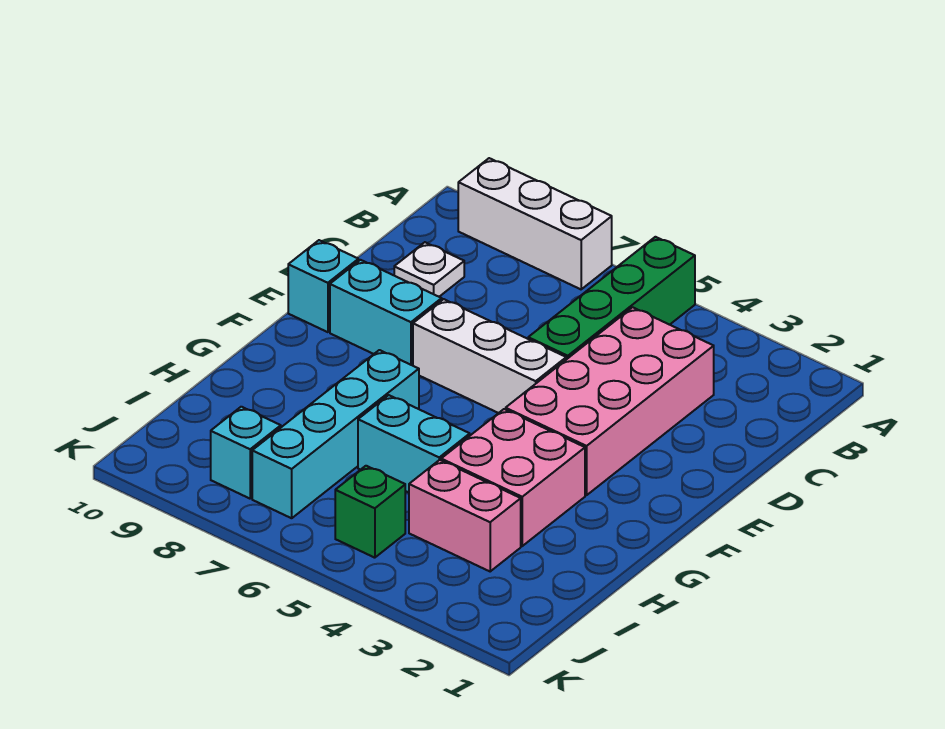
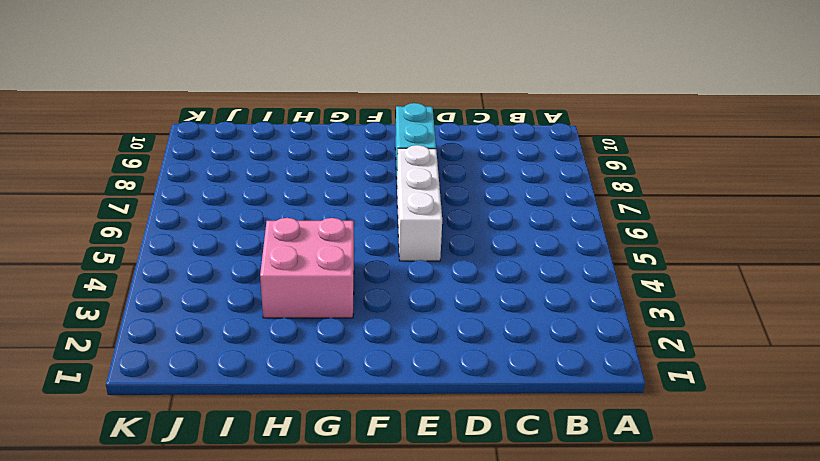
none -> green 1x4 brick [528,237,695,359]
none -> white 1x3 brick [458,158,612,289]
none -> pink 2x4 brick [506,307,714,495]

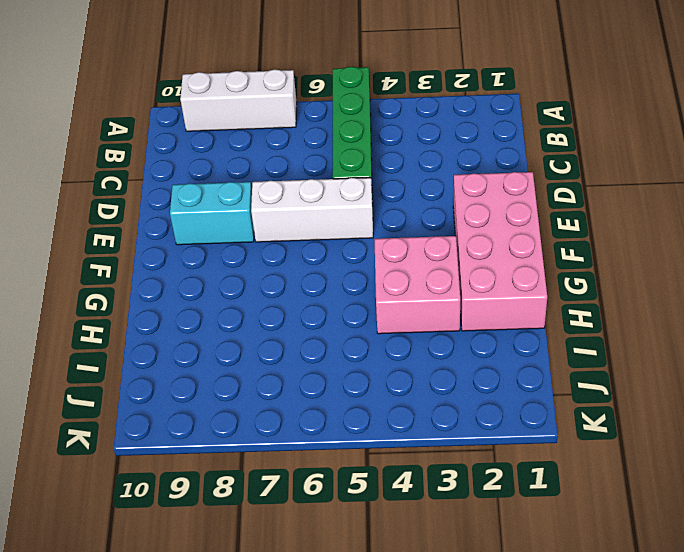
pink 2x4 brick [453,172,547,331] -> pink 2x4 brick moved to [506,307,714,495]
none -> white 1x1 plate [394,242,464,297]
none -> cyan 1x1 brick [288,240,358,332]
none -> cyan 1x4 brick [252,350,419,518]

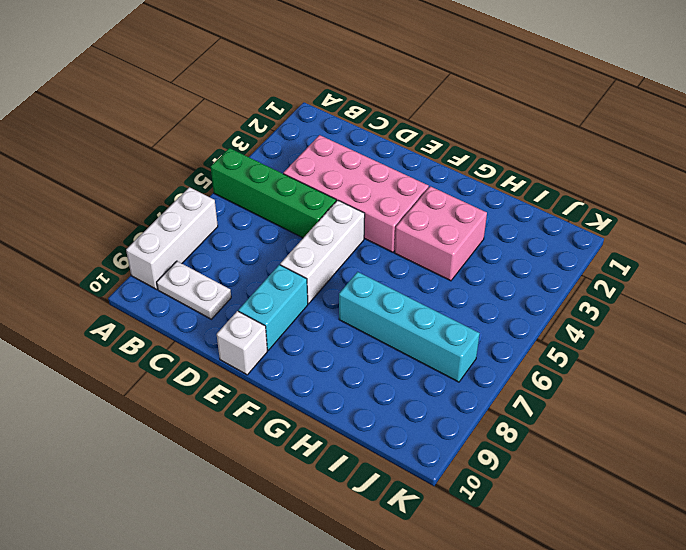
white 1x2 plate [157,261,231,319] -> white 1x1 plate [394,242,464,297]
white 1x1 brick [217,311,267,375] -> cyan 1x1 brick [288,240,358,332]
none -> cyan 1x2 brick [358,395,470,492]
none -> pink 1x2 brick [409,460,521,571]
none -> green 1x1 brick [335,466,405,558]

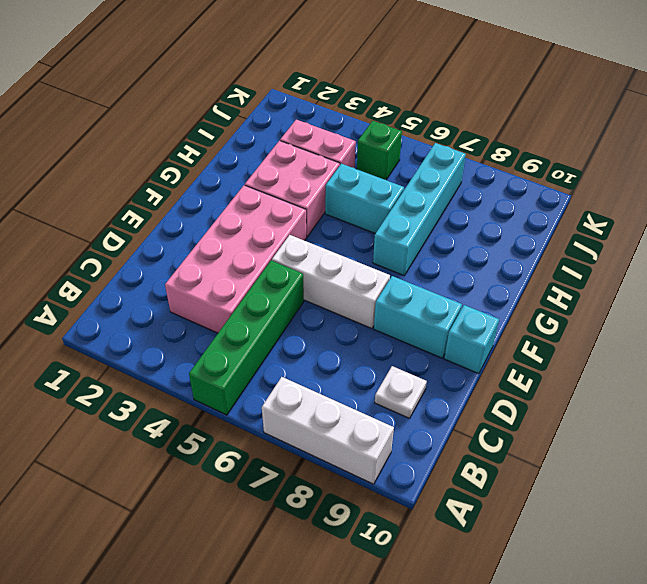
none -> cyan 1x1 brick [211,407,281,499]

